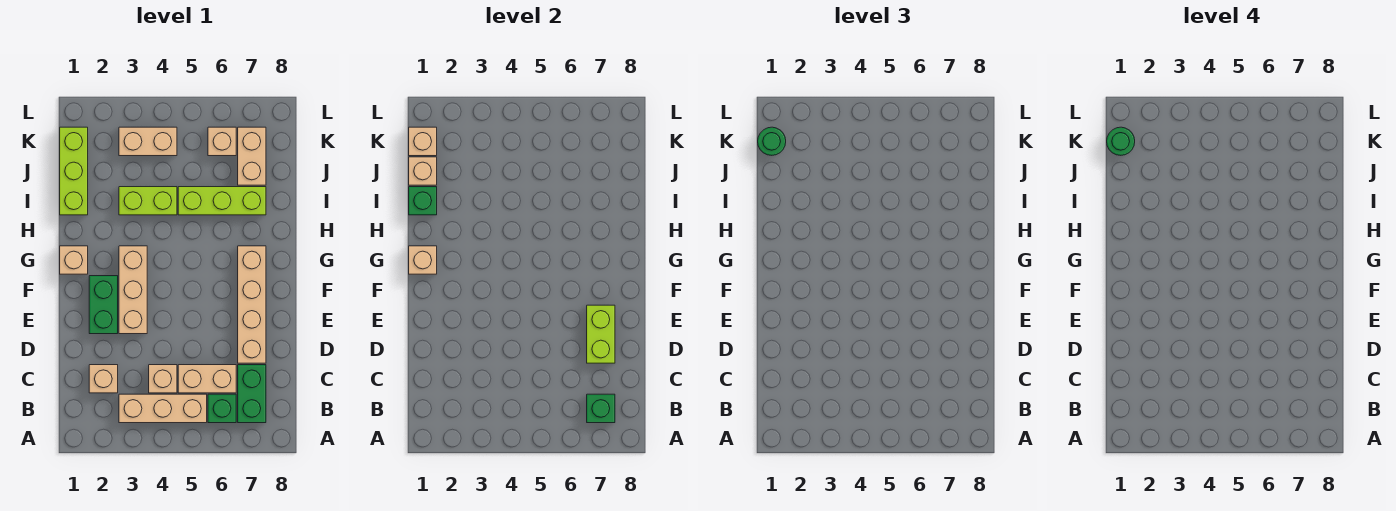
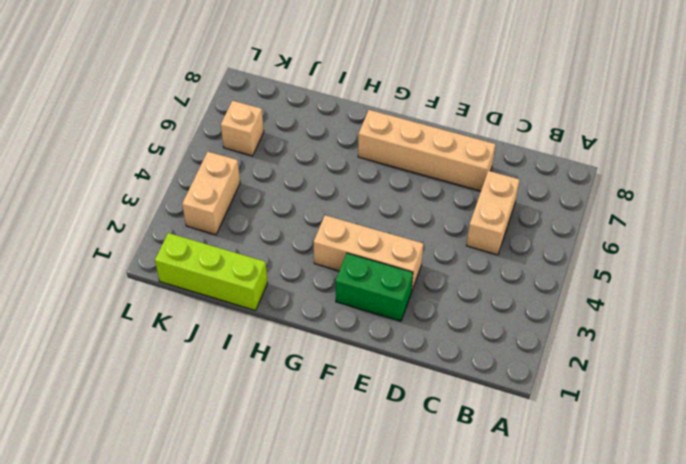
none -> tan 1x3 brick [119,394,207,423]
none -> green 1x1 brick [208,394,236,423]
none -> green 1x2 brick [238,365,266,423]

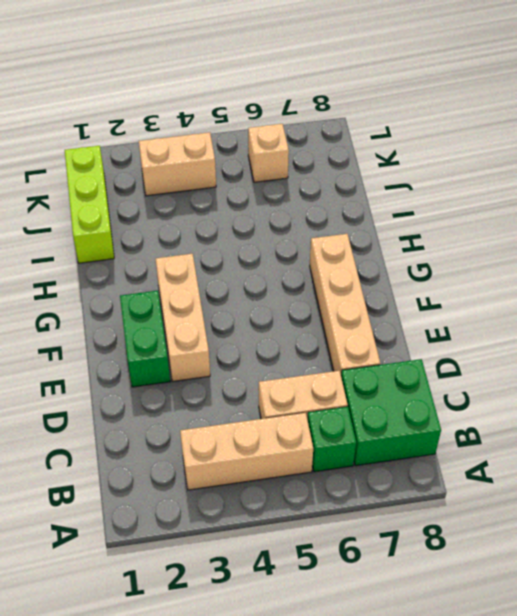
green 2x2 brick [341,359,441,466] -> green 1x2 brick [238,365,266,423]
none -> tan 1x1 brick [89,365,118,393]
none -> tan 1x1 brick [149,365,177,393]
none -> tan 1x1 brick [60,246,88,274]

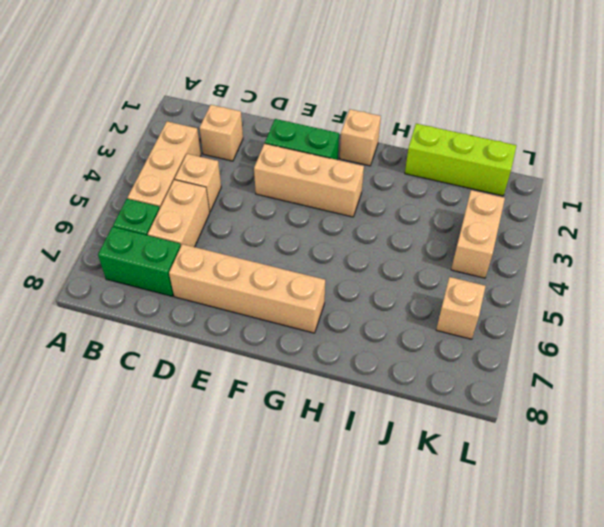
none -> lime 1x2 brick [119,187,177,215]
none -> lime 1x3 brick [178,187,266,215]
none -> tan 1x2 brick [238,127,266,185]

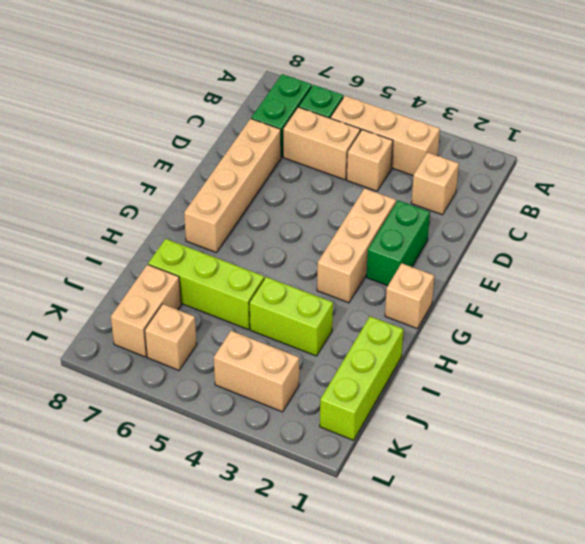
none -> green 1x1 brick [587,394,615,423]
none -> lime 1x2 brick [587,305,615,363]
none -> tan 1x1 brick [409,246,437,274]

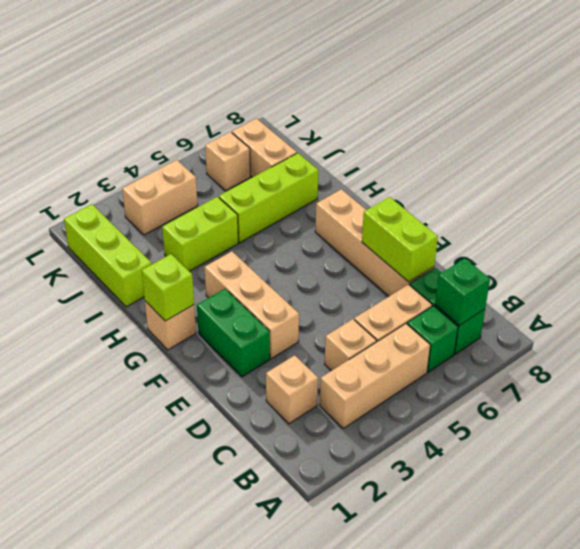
lime 1x1 brick [142,254,194,321] -> tan 1x1 brick [409,246,437,274]
none -> green 1x1 brick [409,187,437,215]
none -> tan 1x1 brick [409,157,437,185]
none -> tan 1x1 brick [409,127,437,156]

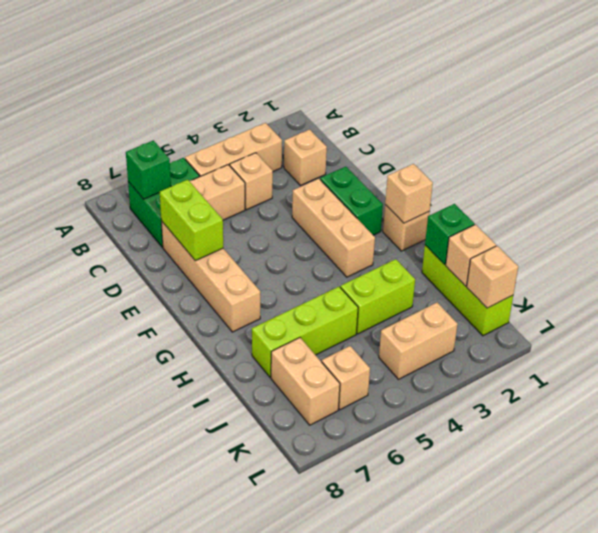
none -> green 1x1 round brick [758,127,786,155]
none -> green 1x1 round brick [1107,127,1135,155]

